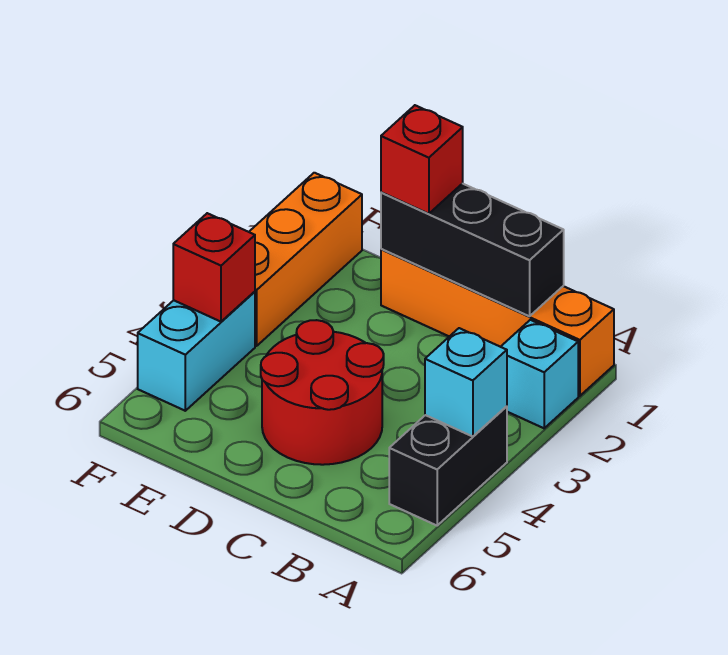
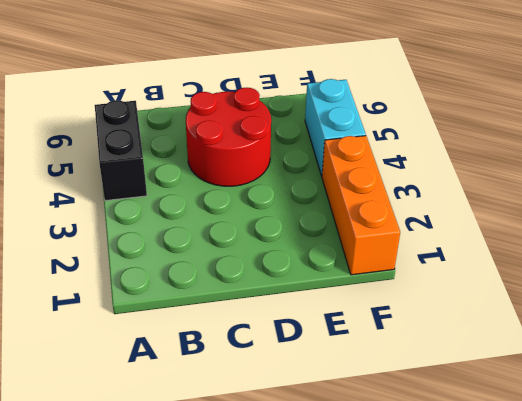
none -> orange 1x4 brick [381,249,614,396]
none -> cyan 1x1 brick [501,320,578,428]

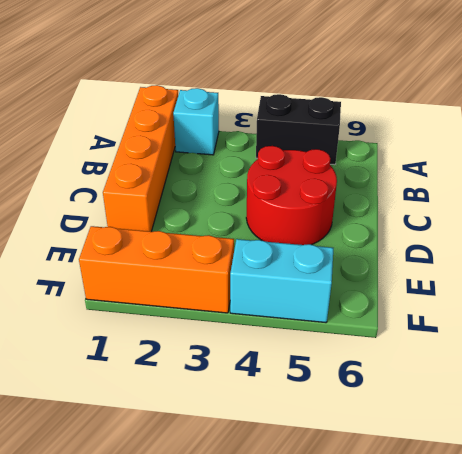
none -> cyan 1x1 brick [425,328,507,437]
none -> black 1x3 brick [381,183,564,316]

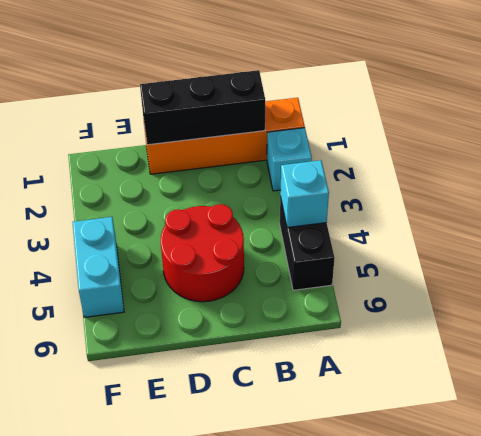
none -> orange 1x3 brick [249,173,362,346]
none -> red 1x1 brick [173,213,255,322]

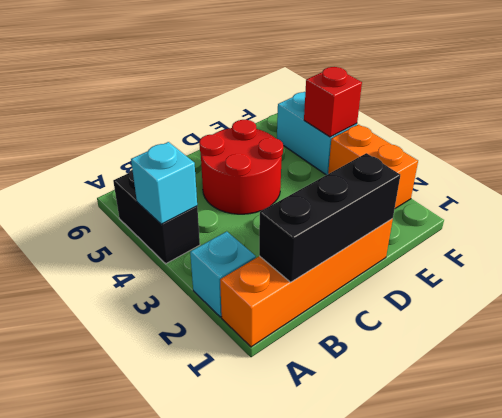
orange 1x2 brick [328,125,418,208] -> orange 1x3 brick [249,173,362,346]
none -> red 1x1 brick [381,105,463,214]

